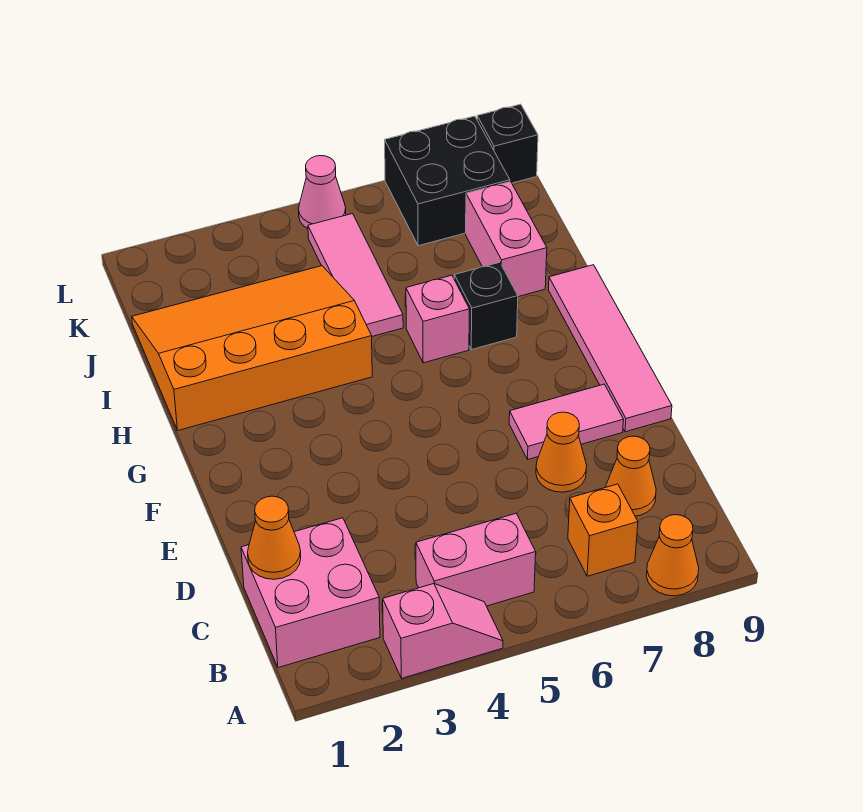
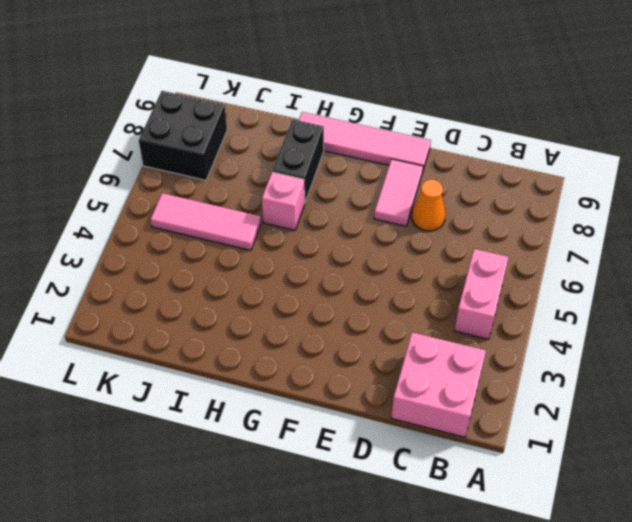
black 1x2 brick [272,119,324,202] -> black 1x1 brick [454,262,518,350]
none -> pink 1x2 slope [383,584,503,678]
none -> orange 1x1 cone [646,515,699,596]
none -> orange 1x1 brick [568,484,638,576]

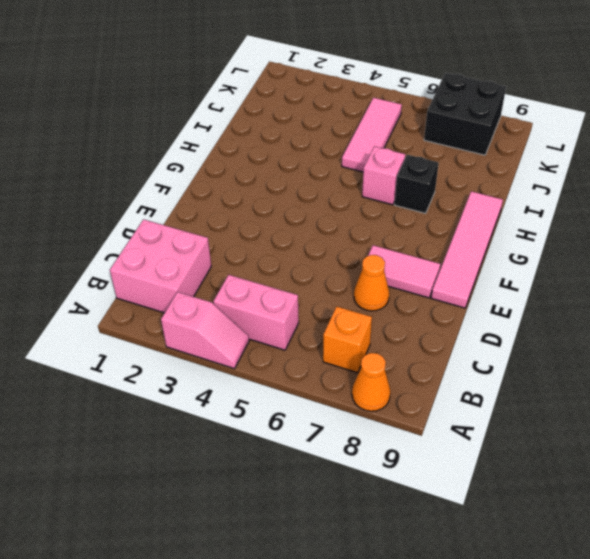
none -> orange 1x1 cone [606,436,656,516]
none -> orange 3x4 slope [132,266,372,430]
none -> pink 1x2 brick [466,182,547,297]

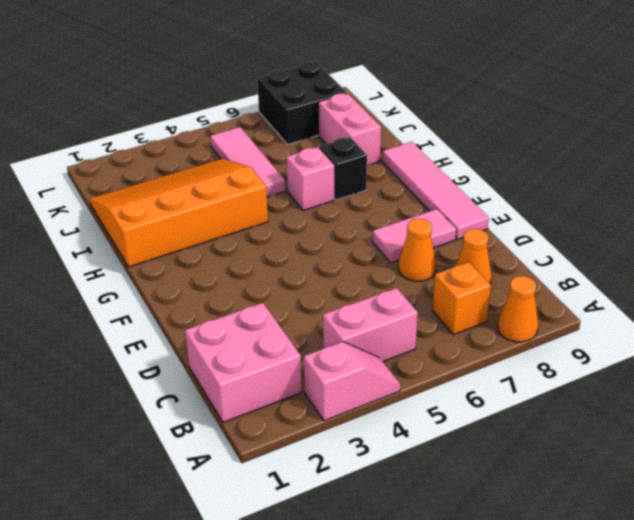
none -> pink 1x1 cone [298,156,346,229]
none -> black 1x1 brick [477,104,538,183]
none -> orange 1x1 cone [248,496,301,579]

